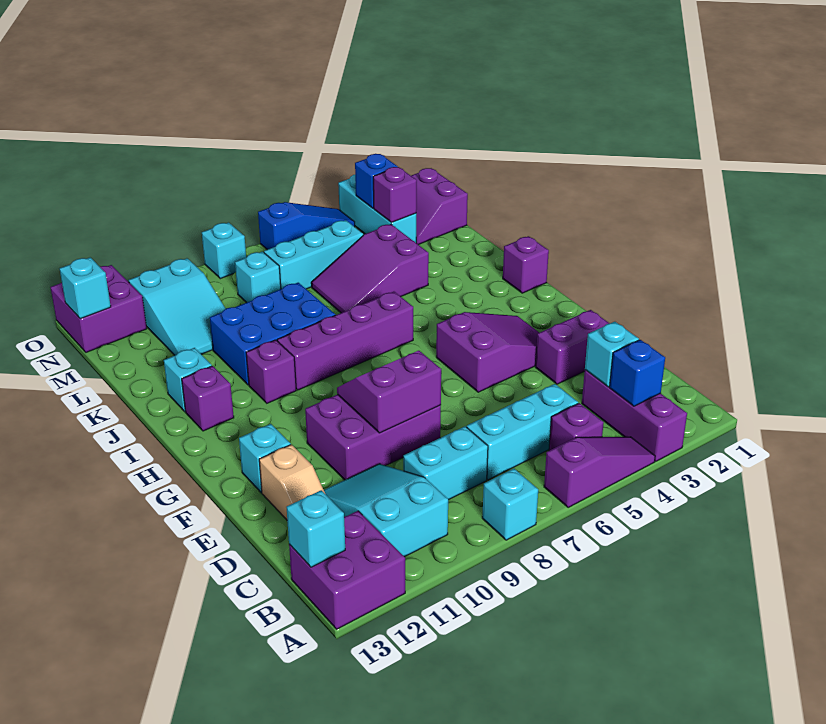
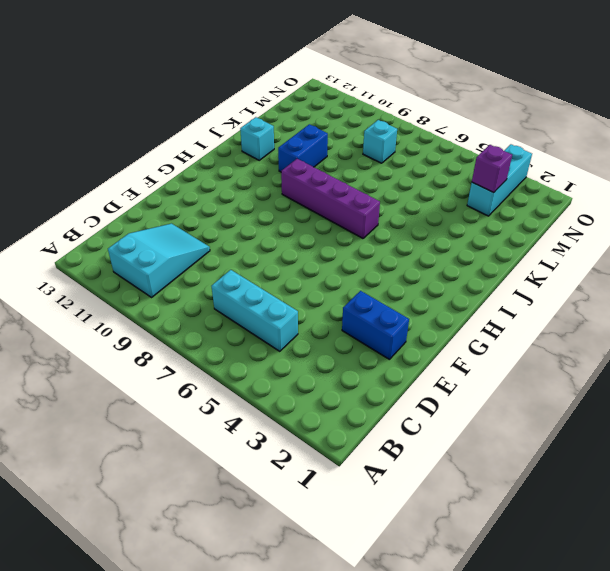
blue 1x2 brick [342,291,409,360] -> purple 1x2 brick [535,310,609,384]
blue 1x2 brick [278,124,328,172] -> blue 2x3 brick [210,283,335,385]
none -> purple 1x3 brick [582,370,687,461]
none -> purple 1x3 slope [544,437,655,507]
none -> cyan 1x1 brick [482,469,538,540]
none -> purple 2x2 brick [289,511,405,629]

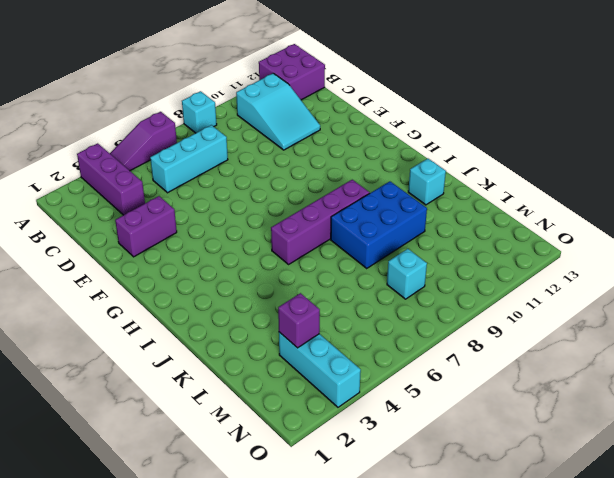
none -> purple 1x1 brick [549,403,604,451]
none -> cyan 1x2 brick [403,426,488,500]
none -> tan 1x2 slope [259,445,325,520]
none -> purple 2x3 brick [305,394,441,480]

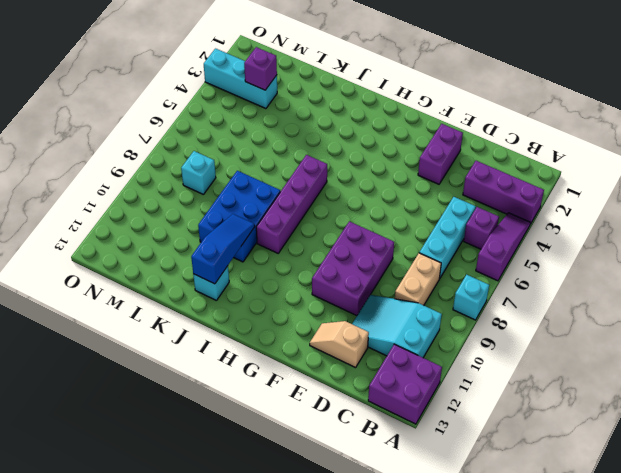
tan 1x2 brick [395,253,441,305] -> cyan 1x2 brick [403,426,488,500]
tan 1x2 slope [310,321,369,368] -> tan 1x2 slope turned to [259,445,325,520]
blue 1x3 slope [191,214,255,284] -> blue 1x3 slope moved to [258,202,355,250]
none -> purple 2x3 slope [436,312,539,392]
none -> cyan 1x1 brick [239,424,291,493]
none -> purple 1x1 brick [503,236,549,293]
none -> purple 1x1 brick [246,340,296,403]

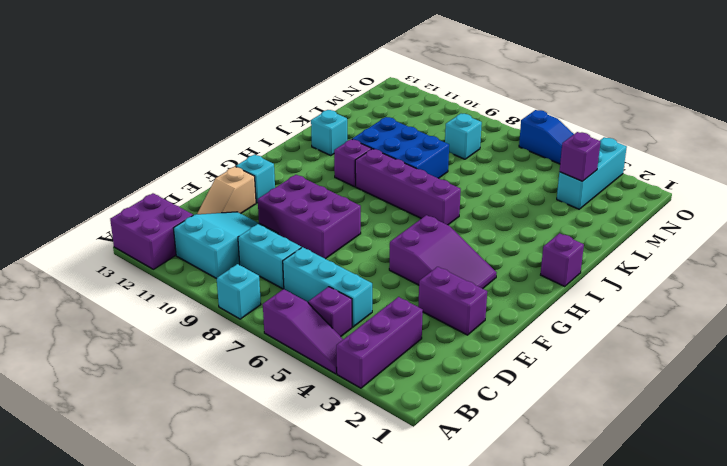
none -> purple 1x1 brick [182,366,234,431]
none -> purple 2x3 slope [311,224,429,313]
none -> cyan 2x3 slope [129,258,226,355]
none -> purple 2x2 slope [411,168,468,245]

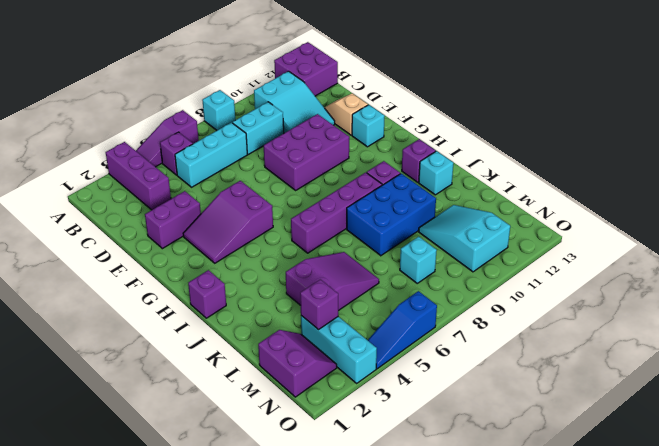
none -> cyan 1x3 brick [264,220,363,289]
none -> purple 2x2 brick [50,265,147,352]
none -> cyan 1x1 brick [202,222,246,279]
none -> blue 1x1 brick [610,340,665,406]

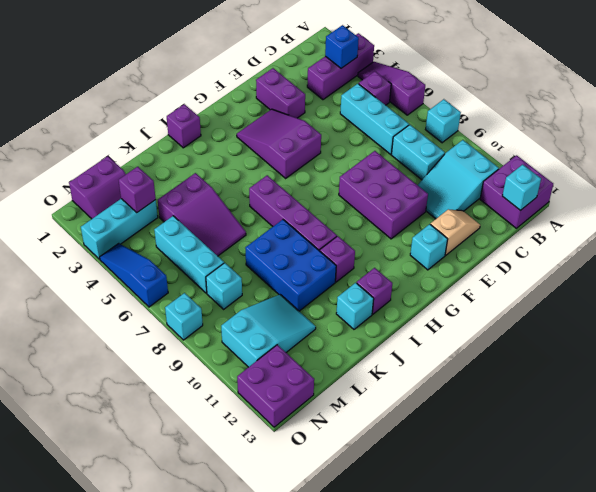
none -> cyan 1x1 brick [585,322,639,387]
none -> purple 2x2 slope [337,351,441,433]
none -> blue 1x1 brick [355,154,397,208]
none -> cyan 1x1 brick [60,257,111,319]

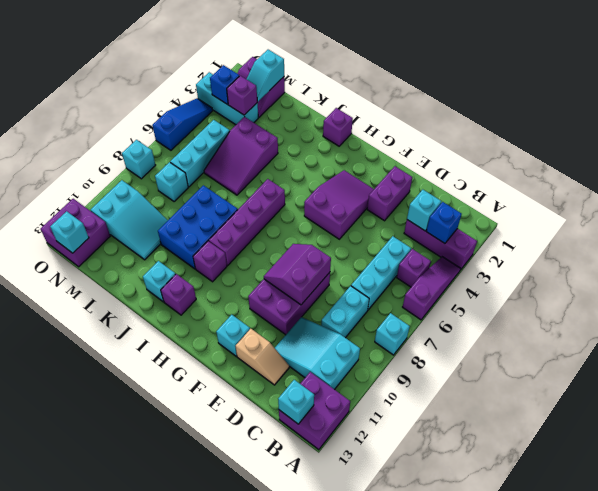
cyan 1x2 slope [247,50,284,101] -> none

